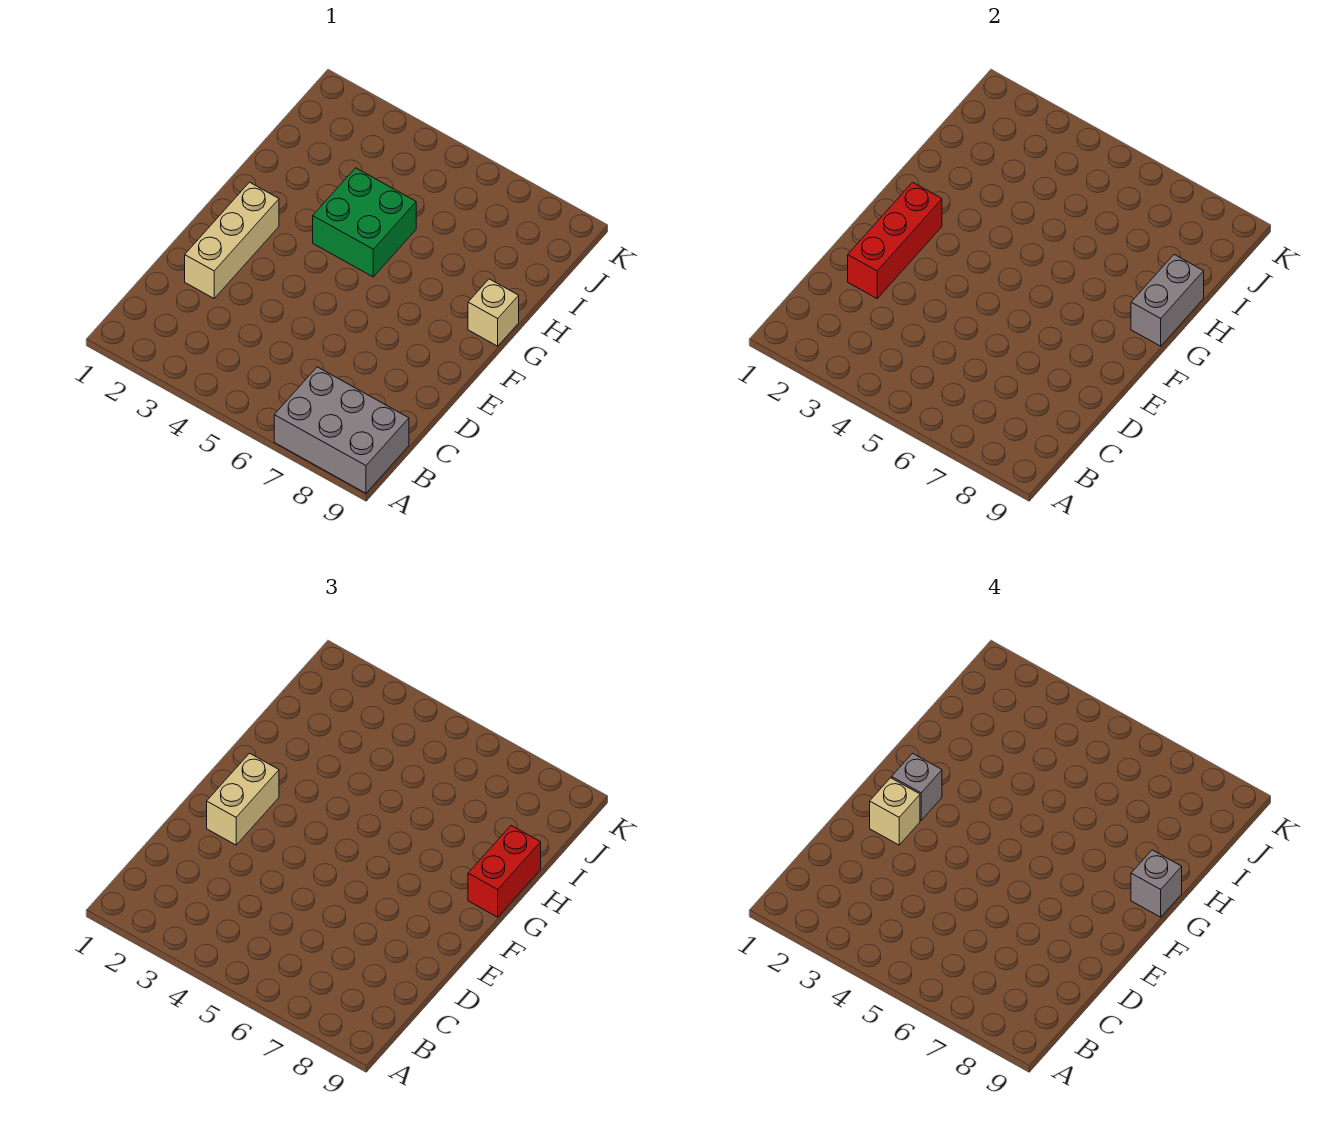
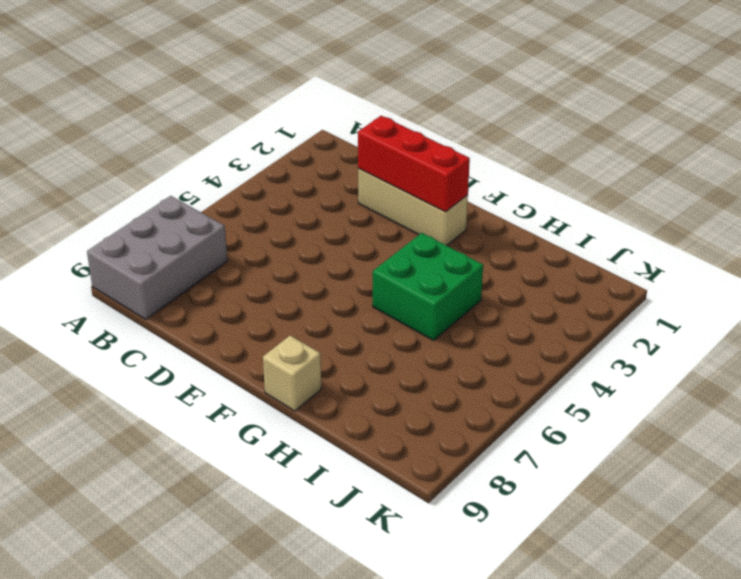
none -> grey 1x2 brick [1131,255,1204,346]
none -> tan 1x2 brick [207,753,279,845]

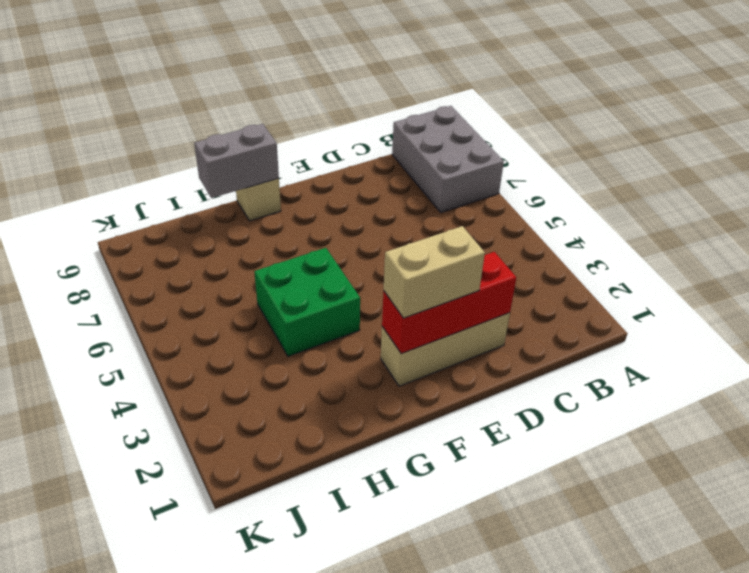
none -> red 1x2 brick [468,826,541,917]
none -> tan 1x1 brick [870,778,920,845]

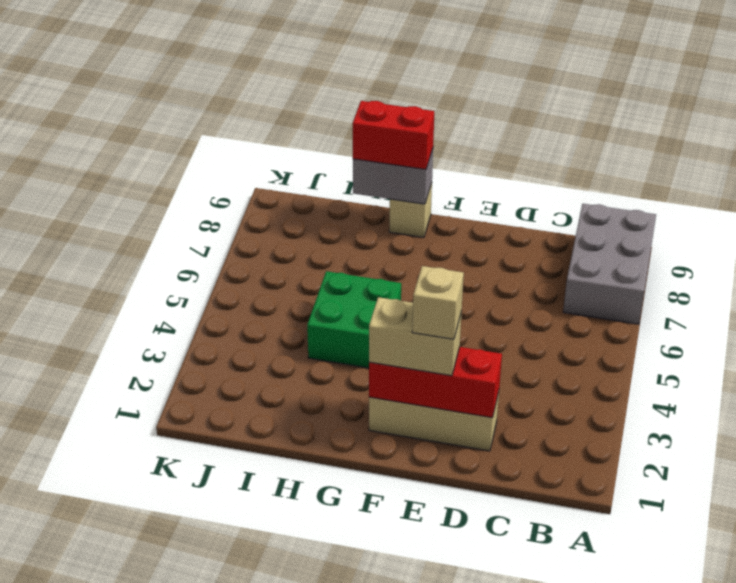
none -> grey 1x1 brick [892,753,942,820]
none -> grey 1x1 brick [1131,850,1182,917]

